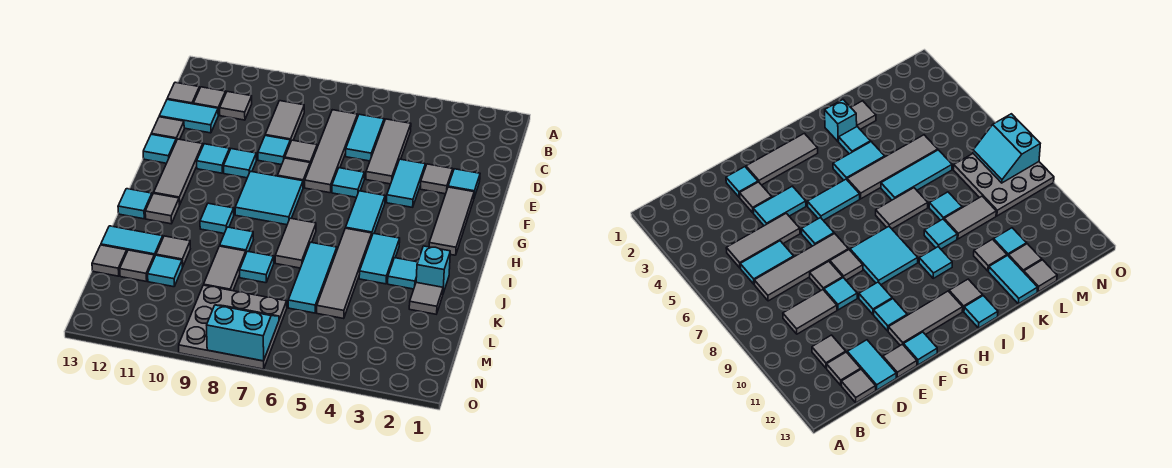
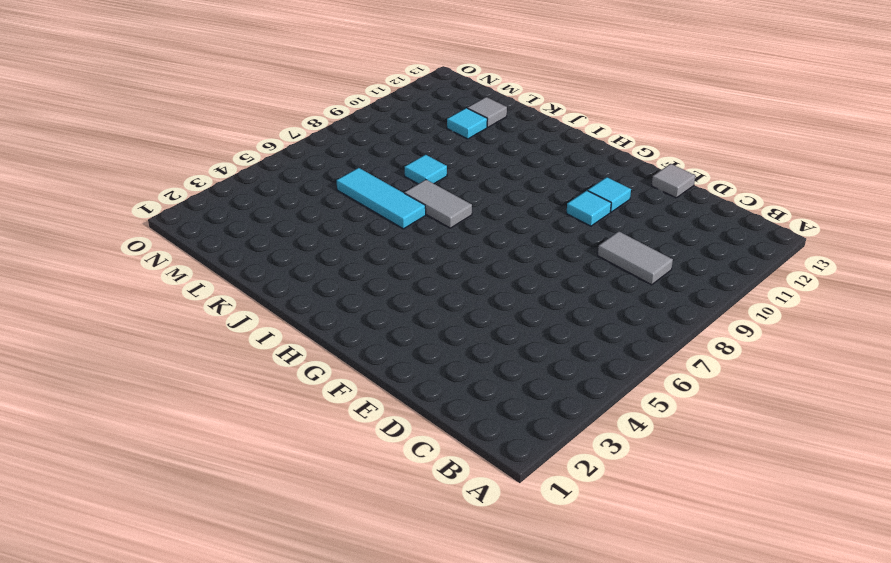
none -> grey 1x3 tile [366,119,411,184]
none -> cyan 1x2 tile [346,114,384,161]
none -> grey 1x4 tile [305,110,357,193]
none -> grey 1x1 tile [220,92,252,120]

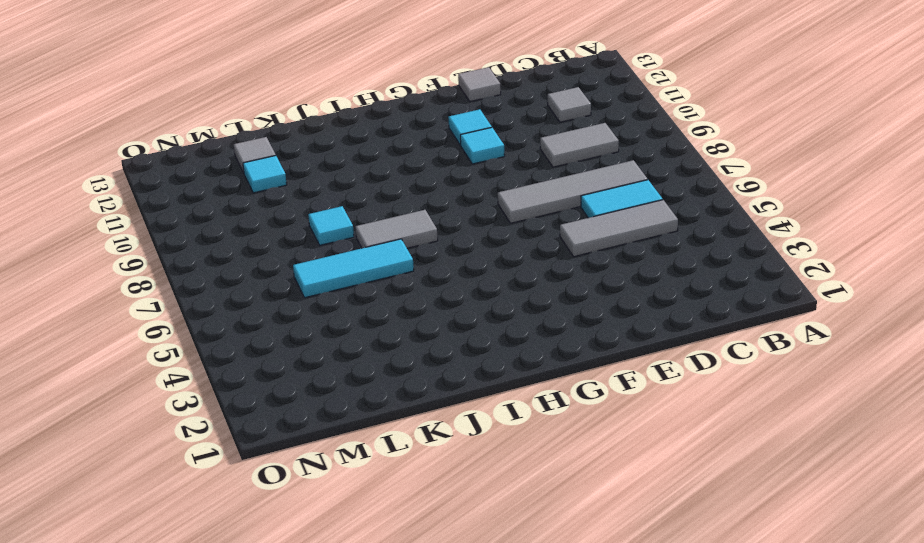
none -> grey 1x1 tile [193,87,226,115]
none -> grey 1x1 tile [167,82,199,104]
none -> cyan 1x2 tile [159,100,218,133]
none -> cyan 1x1 tile [448,169,480,198]

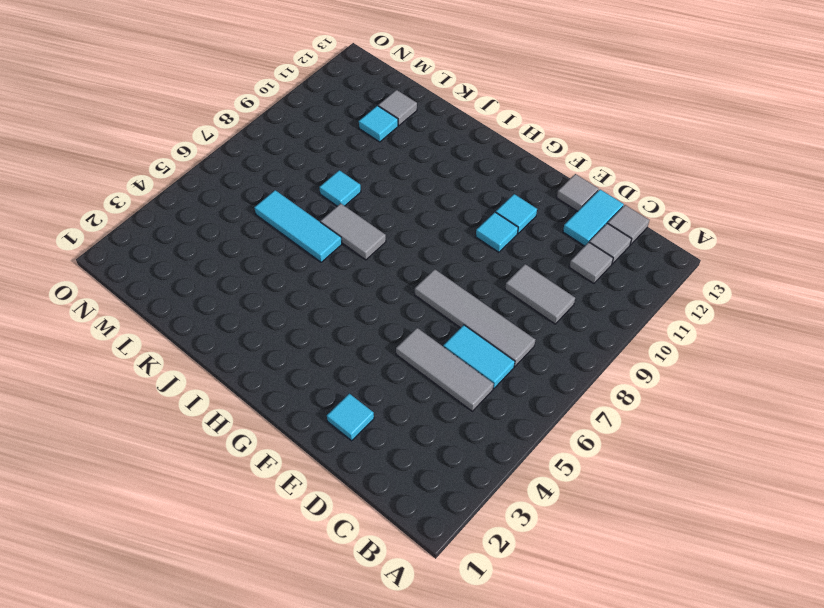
none -> grey 1x1 tile [420,164,453,194]
none -> cyan 1x2 tile [387,159,425,207]
none -> grey 1x1 tile [285,140,317,165]
none -> cyan 1x1 tile [258,136,290,165]

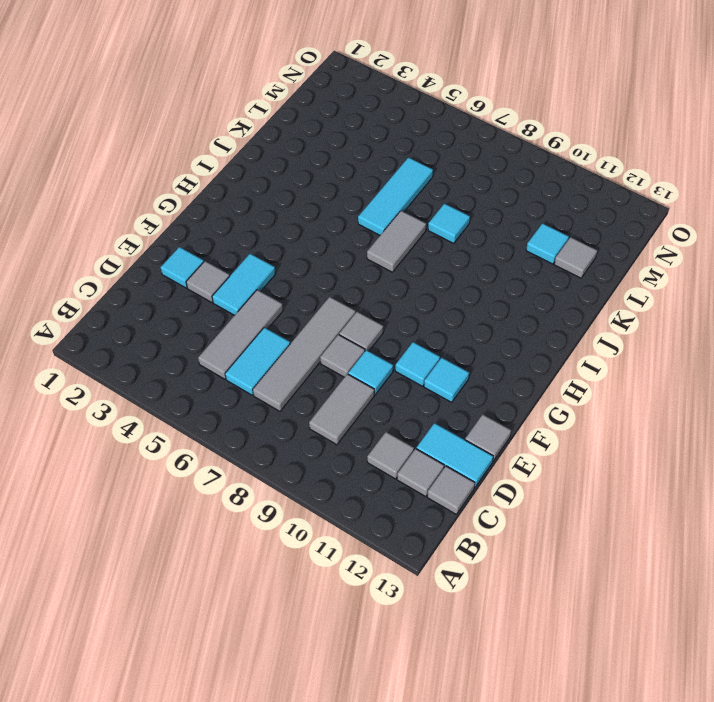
none -> grey 1x3 tile [429,187,474,255]
none -> cyan 1x1 tile [332,168,364,197]
none -> grey 1x3 tile [154,139,203,205]
none -> cyan 1x1 tile [143,134,176,163]

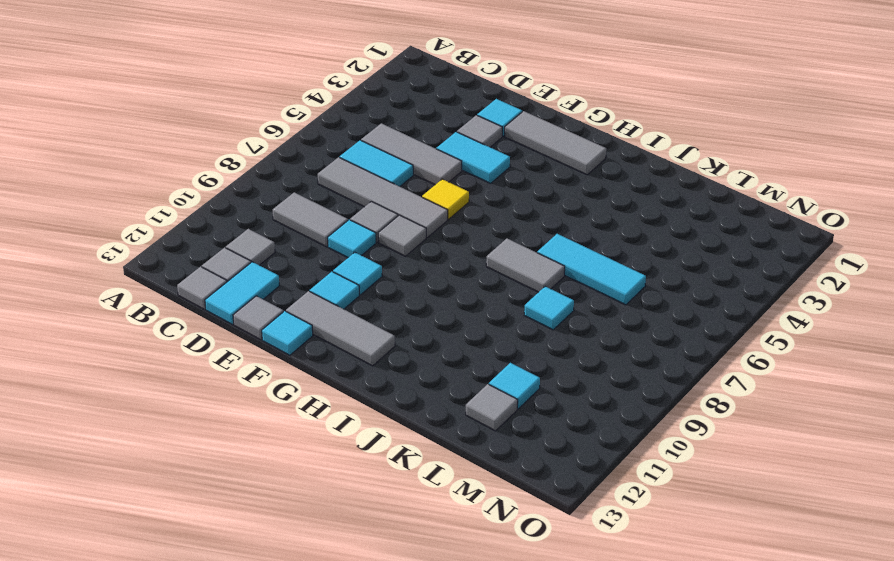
yellow 1x1 tile [422,179,469,219] -> cyan 1x1 tile [332,168,364,197]
none -> cyan 1x2 tile [346,191,385,235]
none -> cyan 2x2 tile [235,171,303,225]
none -> cyan 1x2 tile [359,233,400,284]
none -> grey 1x4 tile [317,228,372,319]

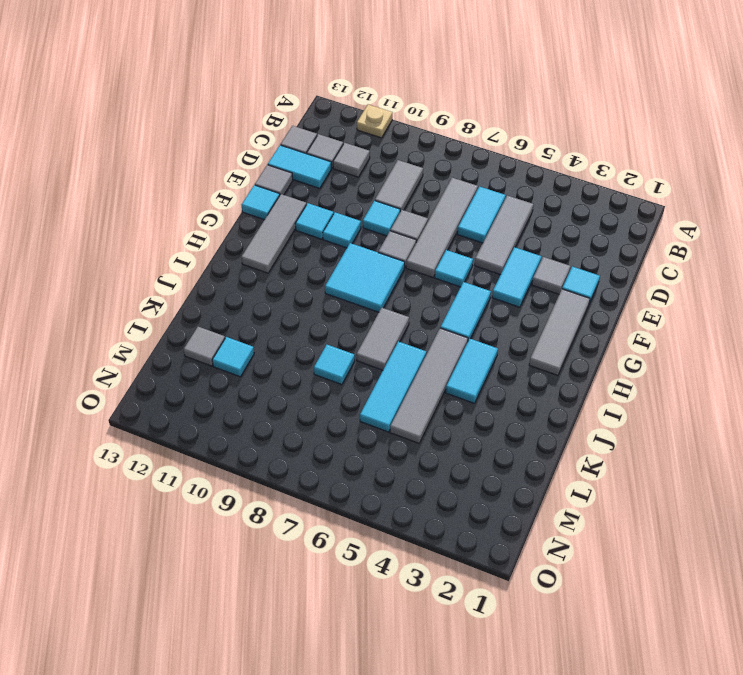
tan 1x1 plate [357,105,392,138] -> none
none -> cyan 1x1 tile [200,203,234,233]
none -> grey 1x1 tile [145,193,179,224]
none -> cyan 1x1 tile [118,189,152,219]
none -> cyan 1x1 brick [416,246,450,293]

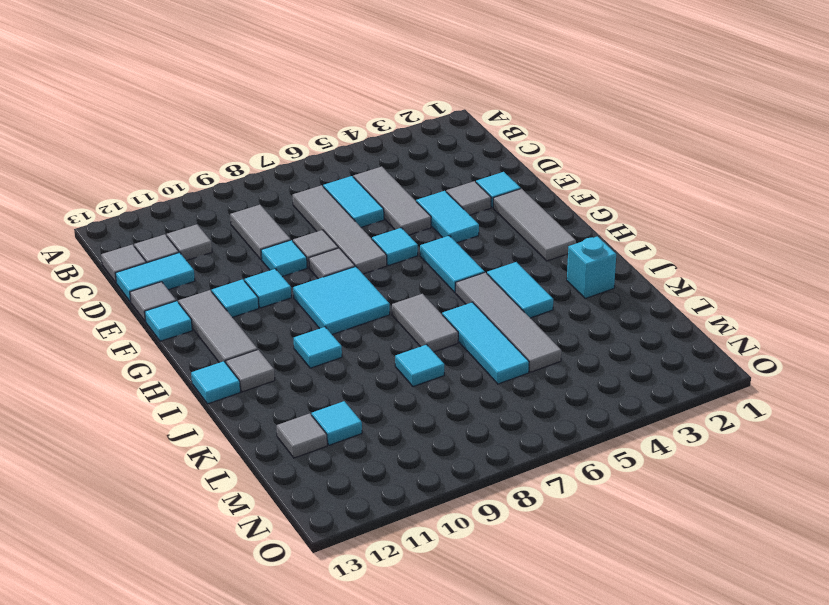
none -> cyan 1x1 tile [388,258,418,289]
none -> cyan 1x1 tile [220,227,253,253]
none -> grey 1x1 tile [409,283,443,314]
none -> grey 1x2 tile [204,246,246,291]

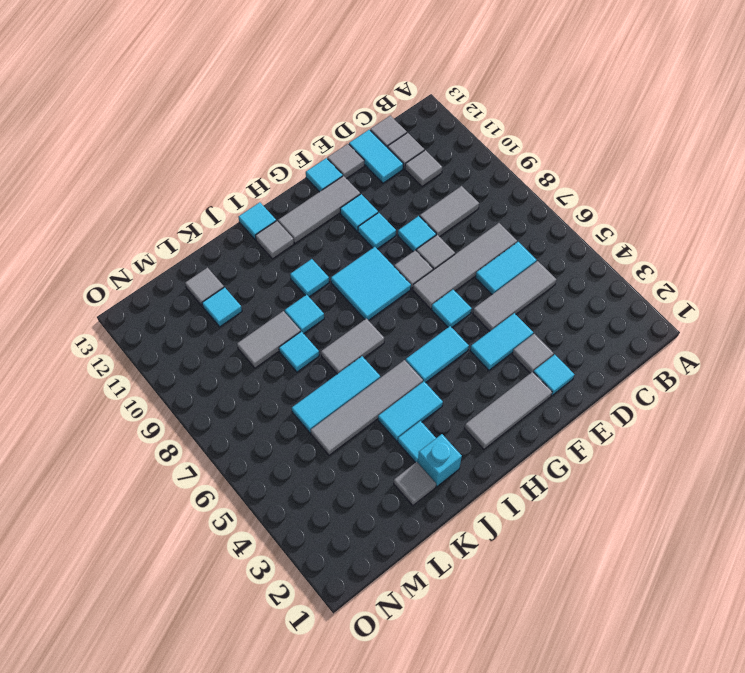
none -> grey 1x1 tile [156,236,190,267]
none -> cyan 1x2 tile [101,226,163,257]
none -> grey 1x1 tile [92,245,127,276]
none -> grey 3x3 plate [179,285,287,369]

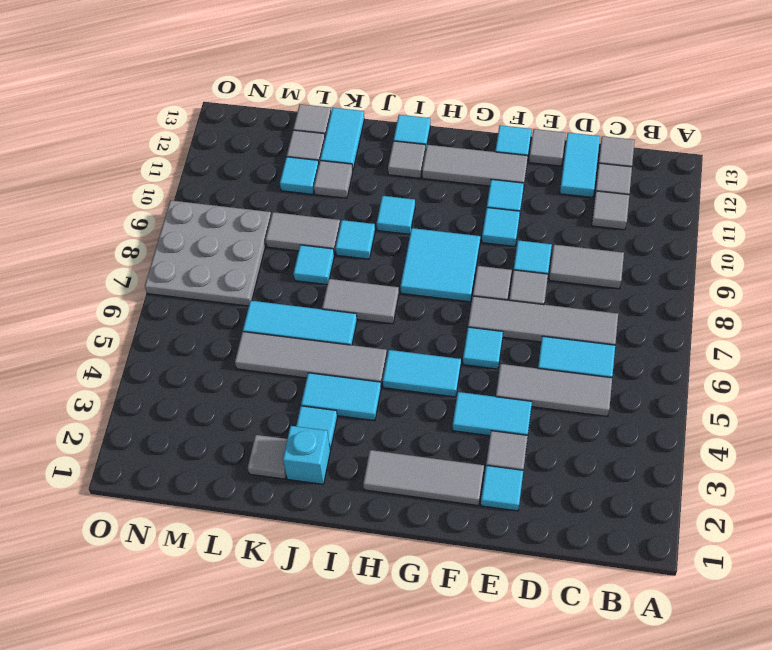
none -> cyan 2x2 slope [207,305,279,361]

